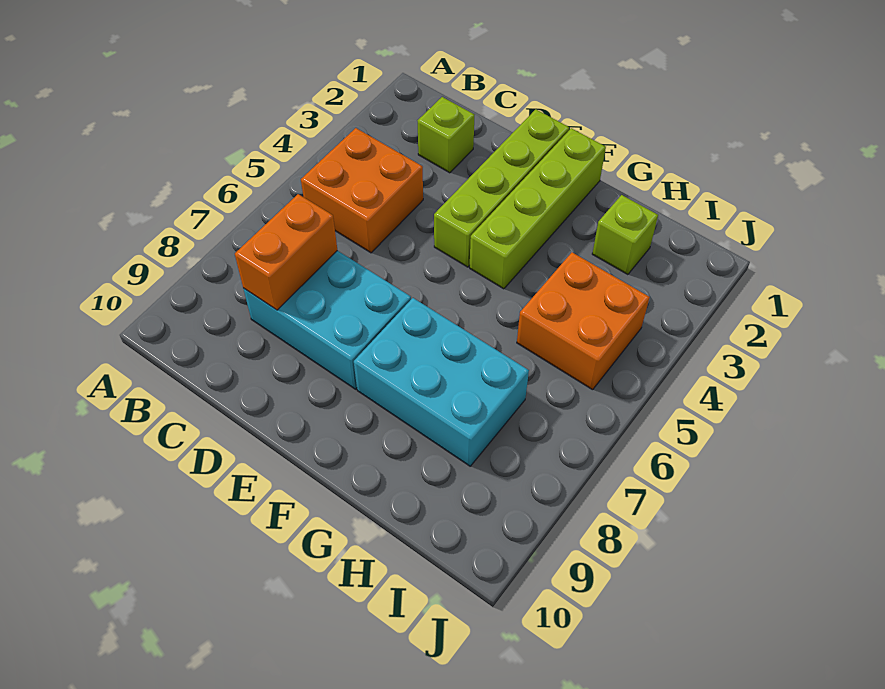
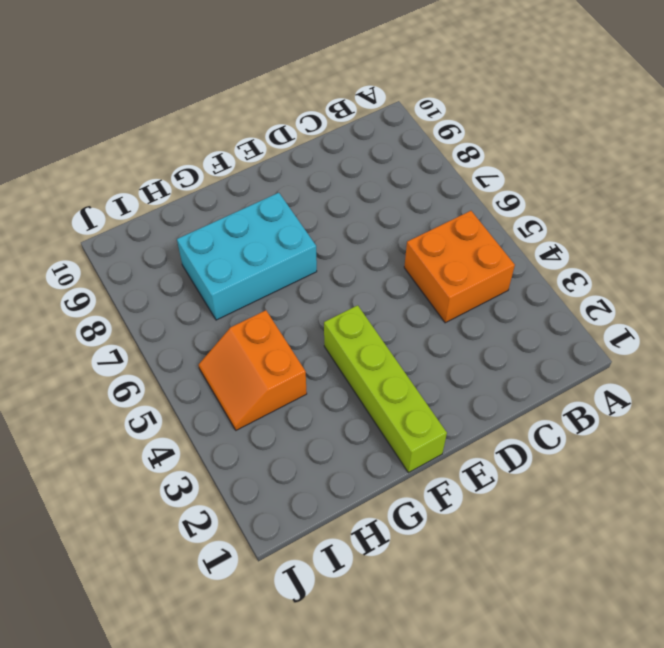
orange 2x2 slope [199,310,307,430] -> orange 2x2 brick [517,252,650,390]
none -> lime 1x1 brick [418,97,474,173]
none -> cyan 2x3 brick [243,251,411,389]

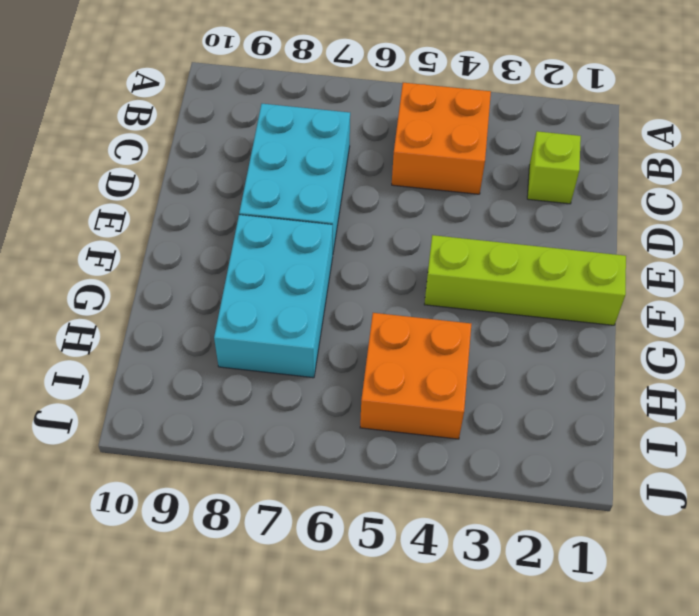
none -> lime 1x4 brick [434,109,569,267]
none -> lime 1x1 brick [592,195,658,275]

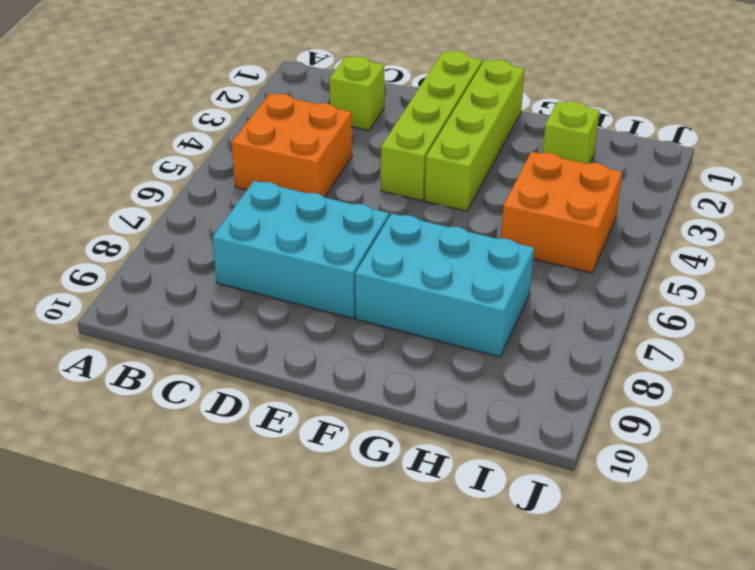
none -> orange 1x2 brick [235,194,337,310]

